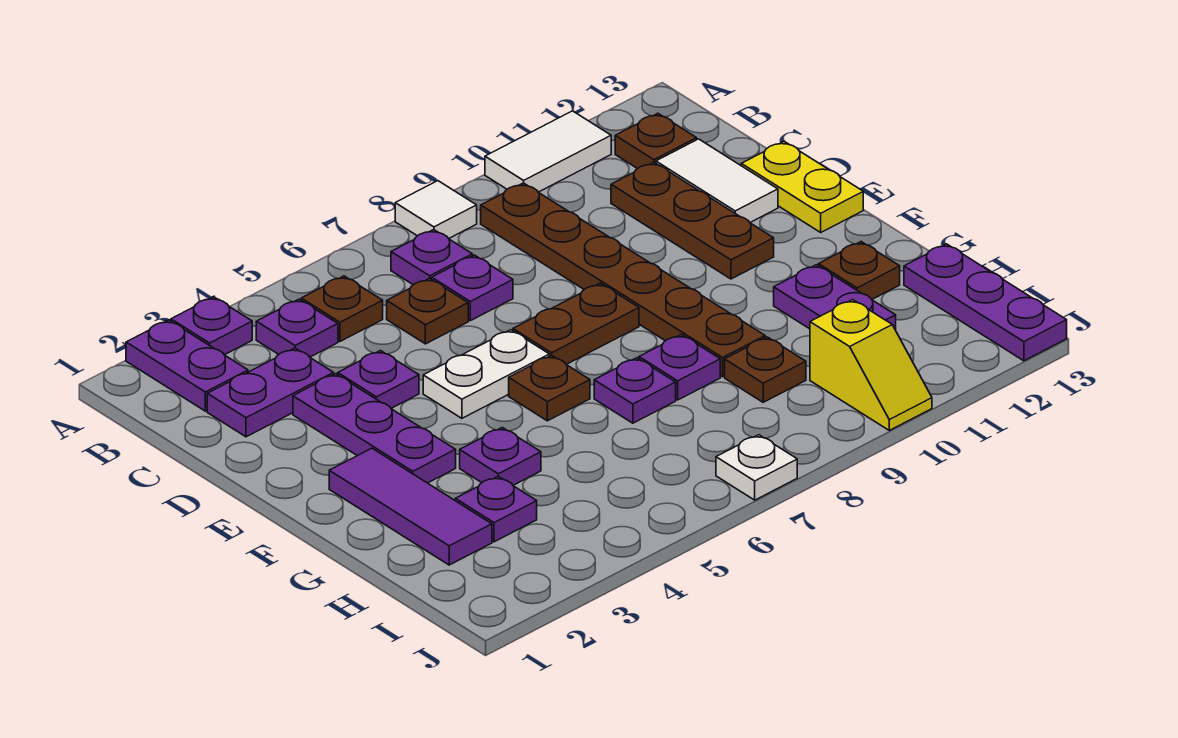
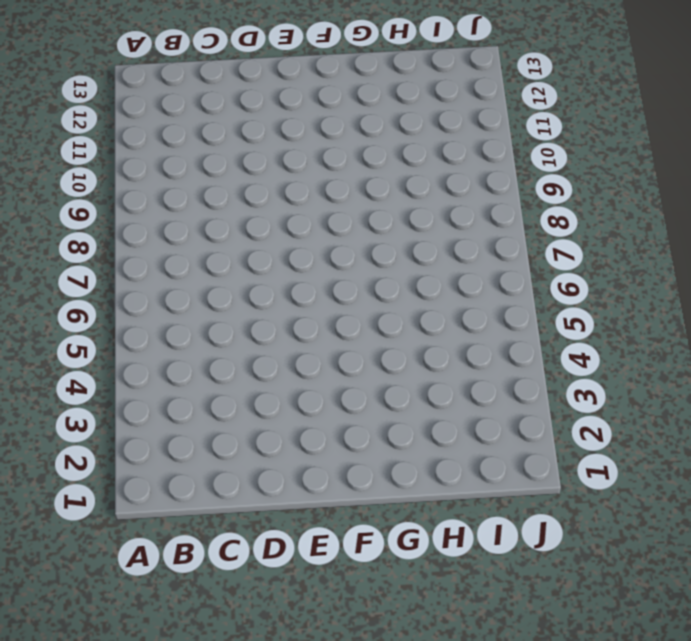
none -> purple 1x2 plate [126,320,248,411]
none -> purple 1x1 plate [171,297,252,355]
none -> white 1x1 tile [395,181,477,239]
none -> white 1x2 tile [485,111,611,192]

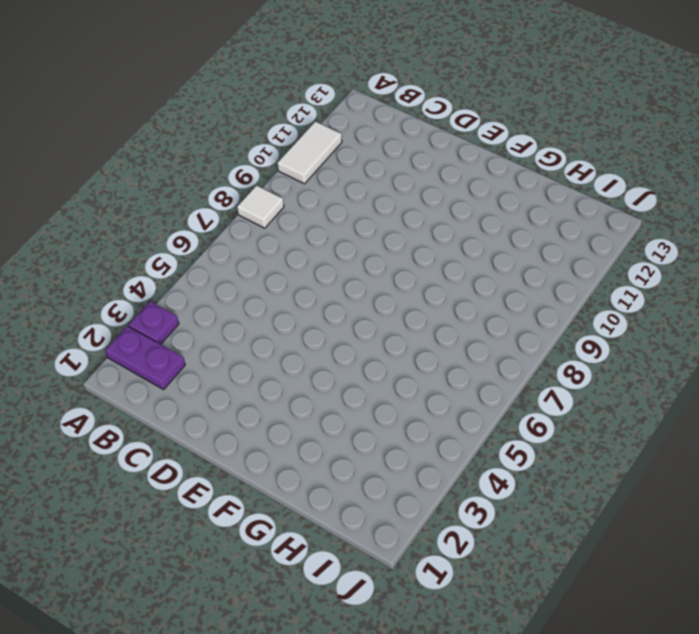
none -> purple 1x1 plate [256,299,338,357]
none -> brown 1x1 plate [301,276,383,341]
none -> purple 1x1 plate [391,230,472,285]
none -> brown 1x6 plate [481,183,765,377]

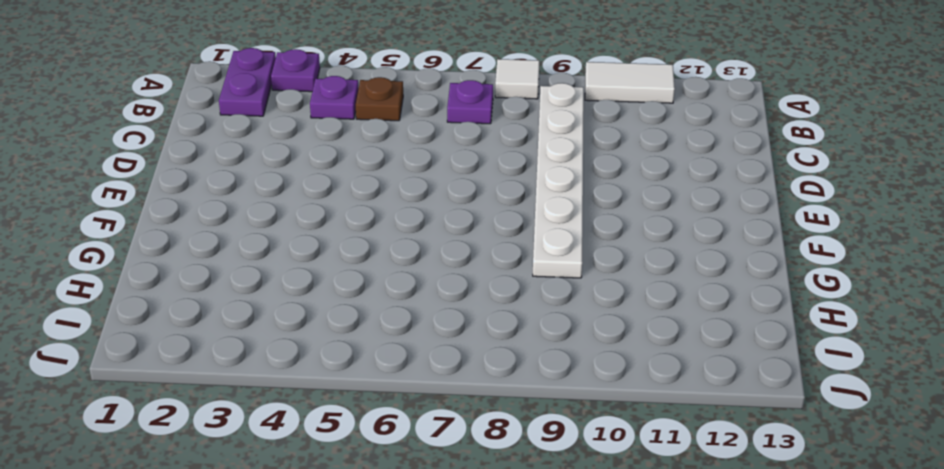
white 1x6 plate [533,83,584,278] -> brown 1x6 plate [481,183,765,377]
none -> brown 1x1 plate [615,113,697,169]
none -> purple 1x2 plate [207,348,334,437]
none -> brown 1x1 plate [387,278,468,344]
none -> purple 1x1 plate [432,255,513,321]

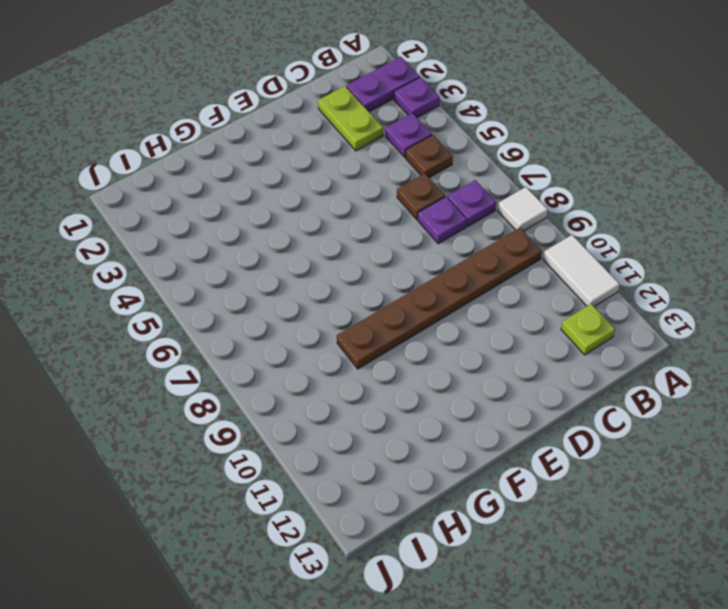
lime 1x1 plate [561,304,615,355] -> brown 1x1 plate [615,113,697,169]
lime 1x2 plate [318,86,383,151] -> purple 1x2 plate [207,348,334,437]
none -> brown 1x3 plate [611,162,774,279]
none -> white 1x2 tile [656,139,778,222]
none -> purple 1x3 plate [293,374,456,483]
none -> purple 1x1 plate [338,351,419,408]

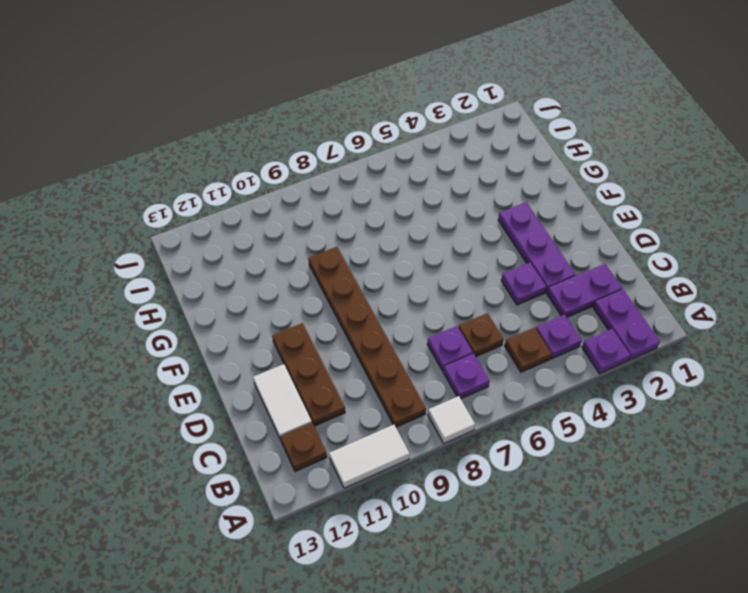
none -> yellow 1x2 plate [741,142,863,232]
none -> white 1x2 plate [423,330,549,418]
none -> brown 1x2 plate [513,283,639,364]
none -> purple 1x3 tile [329,448,492,565]

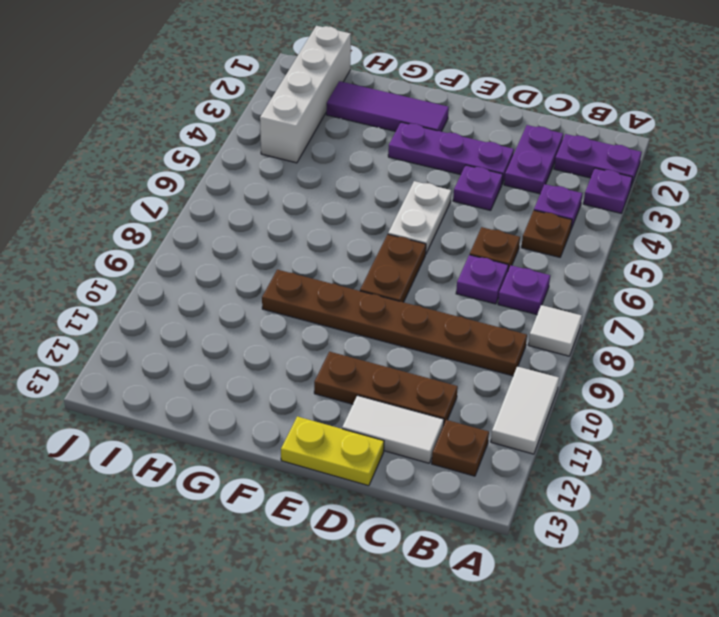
white 1x4 brick [260,26,351,163] -> none
none -> brown 1x1 plate [509,355,590,421]
none -> purple 1x1 plate [460,427,541,485]
none -> purple 1x1 plate [594,358,676,423]
none -> purple 1x1 plate [639,335,720,400]

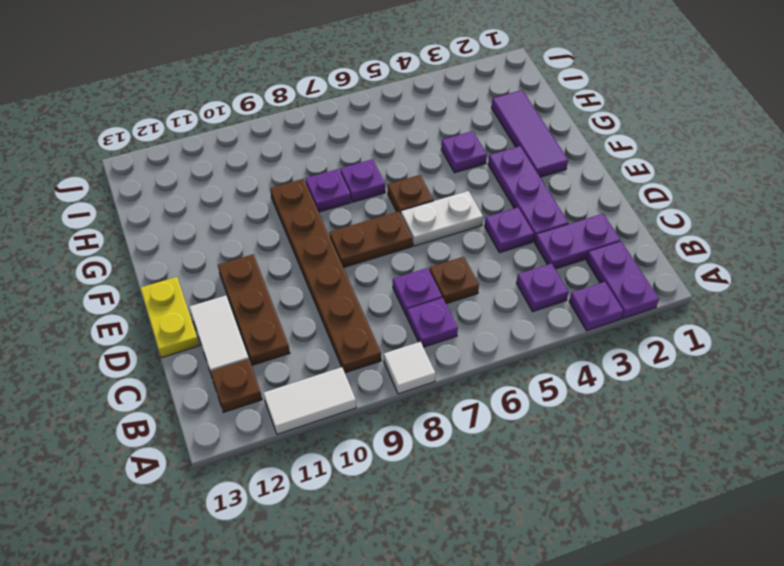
none -> brown 1x1 plate [301,276,383,341]
none -> purple 1x2 plate [774,265,896,330]
none -> brown 1x1 plate [818,242,900,299]
none -> purple 1x1 plate [455,476,537,542]

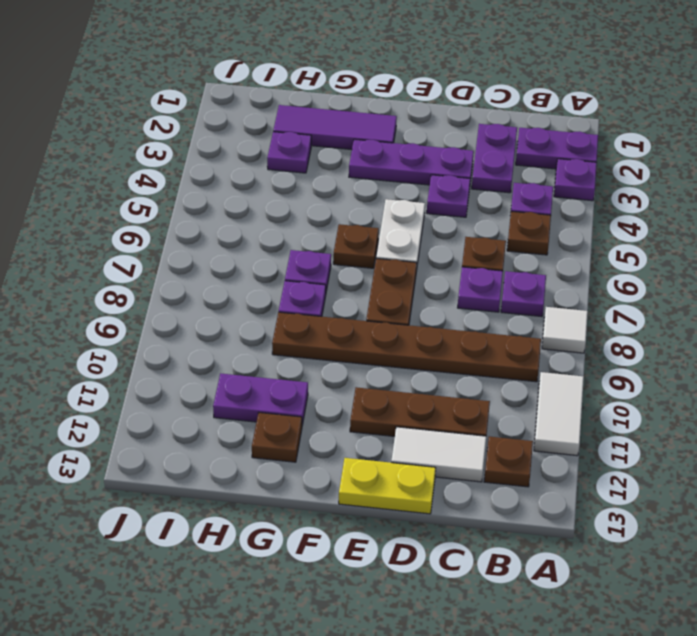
none -> purple 1x1 plate [460,427,541,485]
none -> brown 1x1 plate [725,337,806,402]
none -> purple 1x3 plate [904,244,1067,361]
none -> yellow 1x2 slope [810,300,932,430]

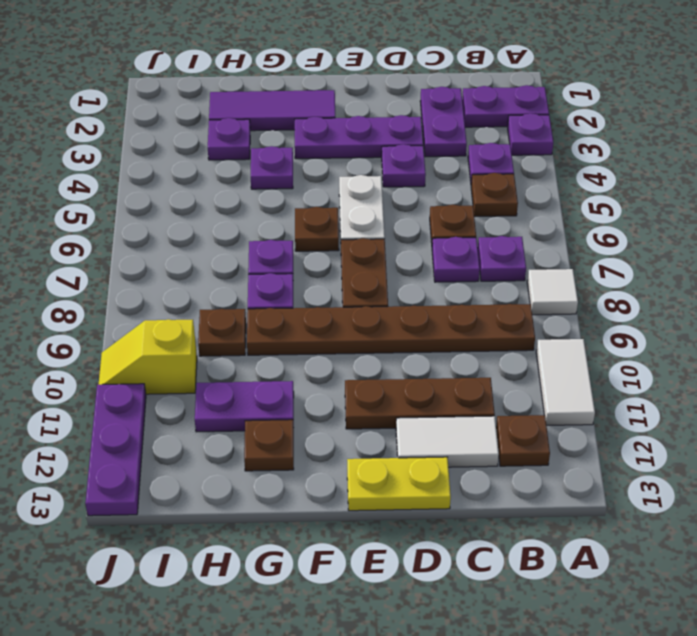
purple 1x3 plate [85,384,146,516] -> purple 1x3 plate turned to [904,244,1067,361]
none -> white 1x1 plate [716,435,797,500]

